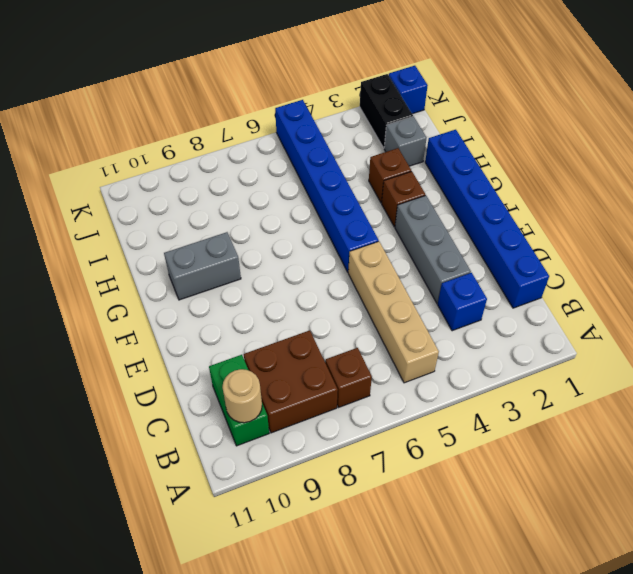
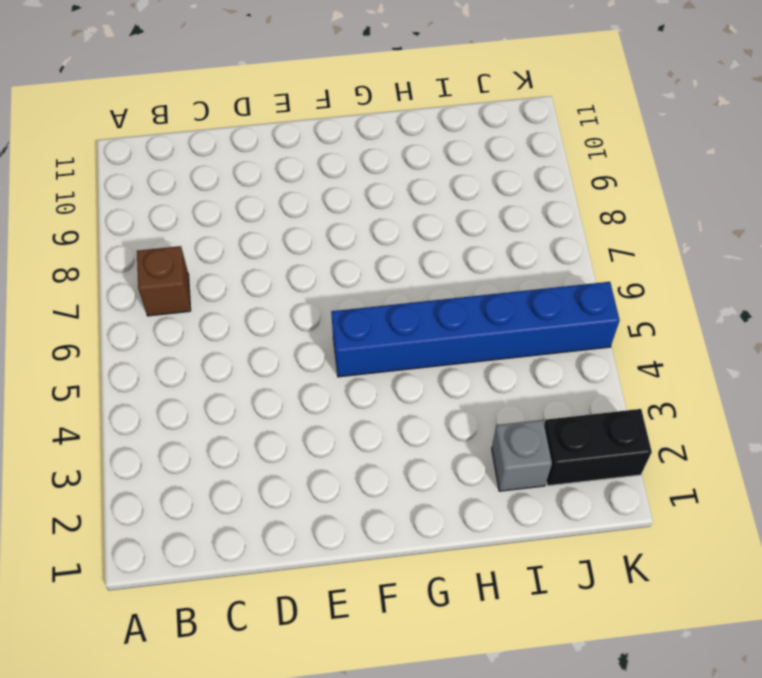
none -> tan 1x4 brick [348,242,439,383]
none -> brown 2x2 brick [244,330,338,433]
none -> green 1x2 brick [209,355,269,446]

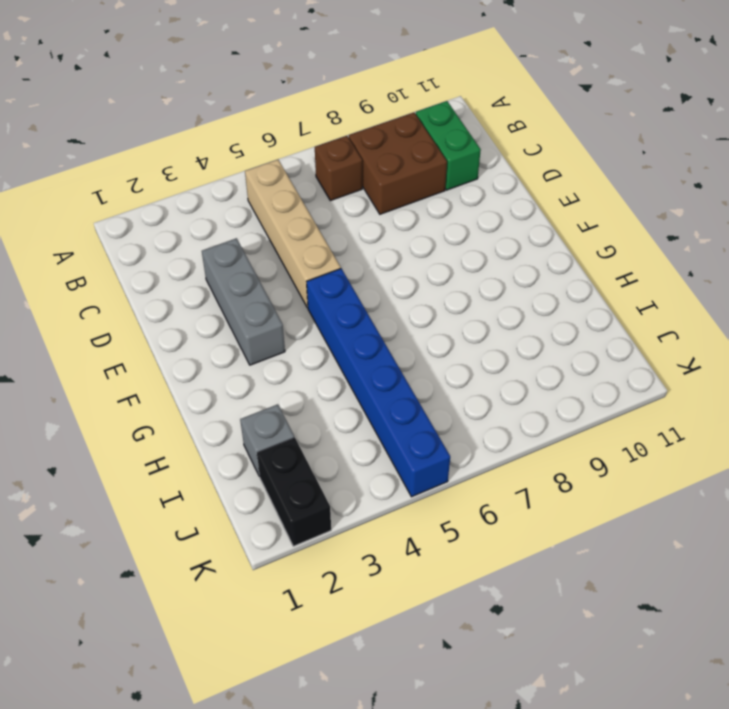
none -> blue 1x6 brick [425,130,549,308]
none -> blue 1x1 brick [438,273,487,331]
none -> brown 1x1 brick [382,171,425,227]

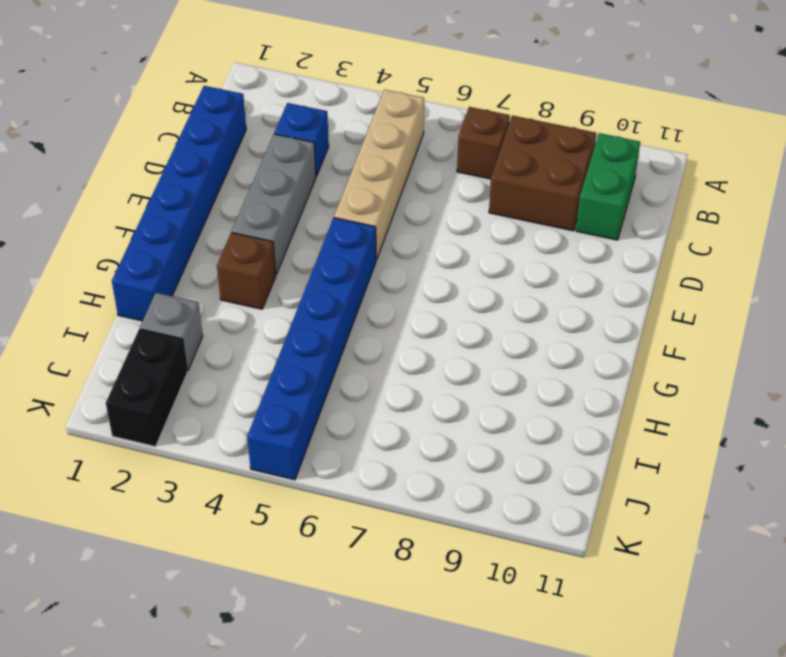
none -> grey 1x2 brick [164,232,241,300]
none -> brown 1x1 brick [369,148,411,203]
none -> blue 1x1 brick [389,66,428,114]

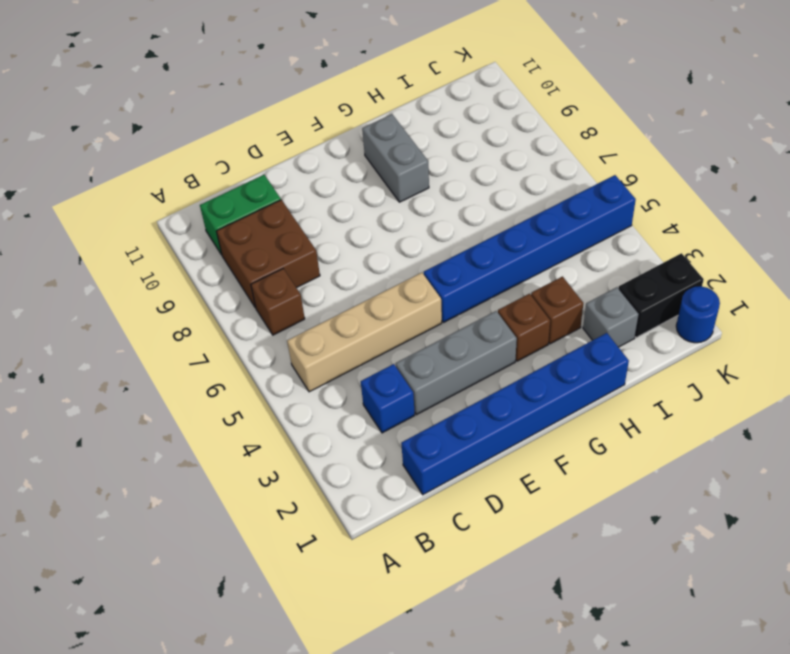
blue 1x1 round brick [676,286,720,343] -> blue 1x1 brick [389,66,428,114]
none -> tan 1x1 round brick [222,369,262,423]

